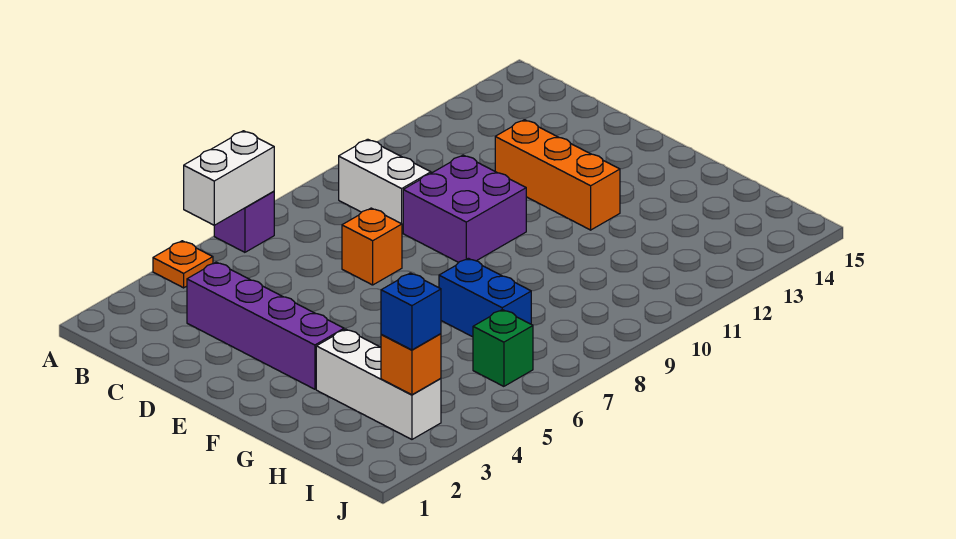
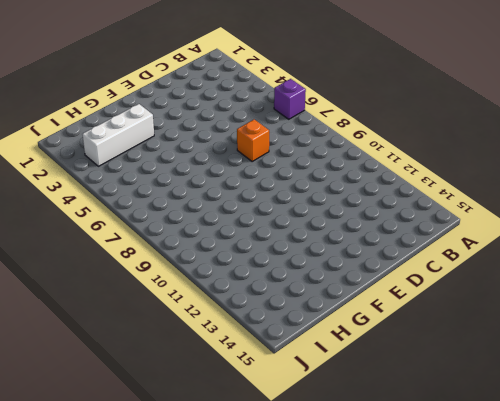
none -> orange 1x1 plate [153,241,213,288]
none -> white 1x2 brick [339,139,431,233]
none -> purple 1x4 brick [187,262,344,389]

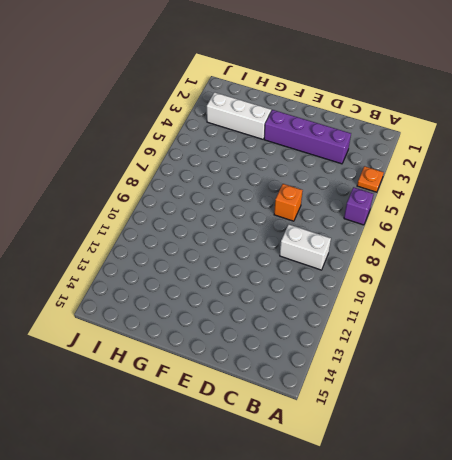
none -> purple 2x2 brick [403,155,526,262]
none -> orange 1x3 brick [495,120,620,230]
none -> blue 1x2 brick [439,258,531,337]

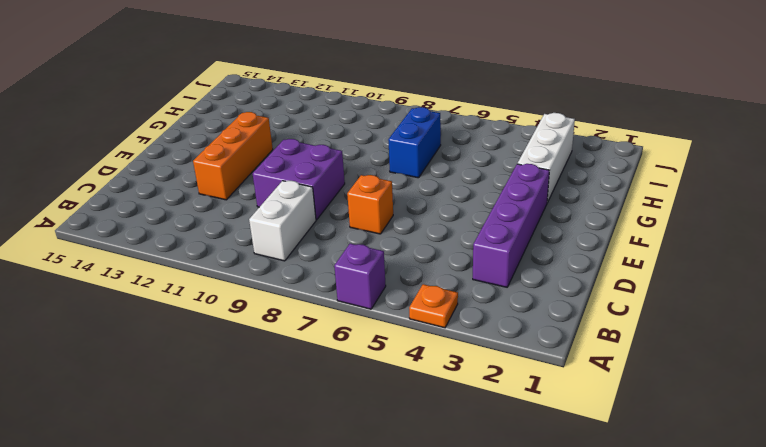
none -> green 1x1 brick [473,310,533,386]
none -> white 1x2 brick [184,131,274,225]
none -> orange 1x1 brick [381,334,441,395]

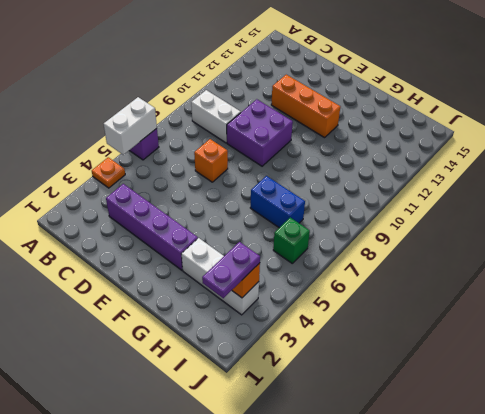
purple 1x2 plate [202,242,260,298] -> blue 1x1 brick [381,273,441,350]

